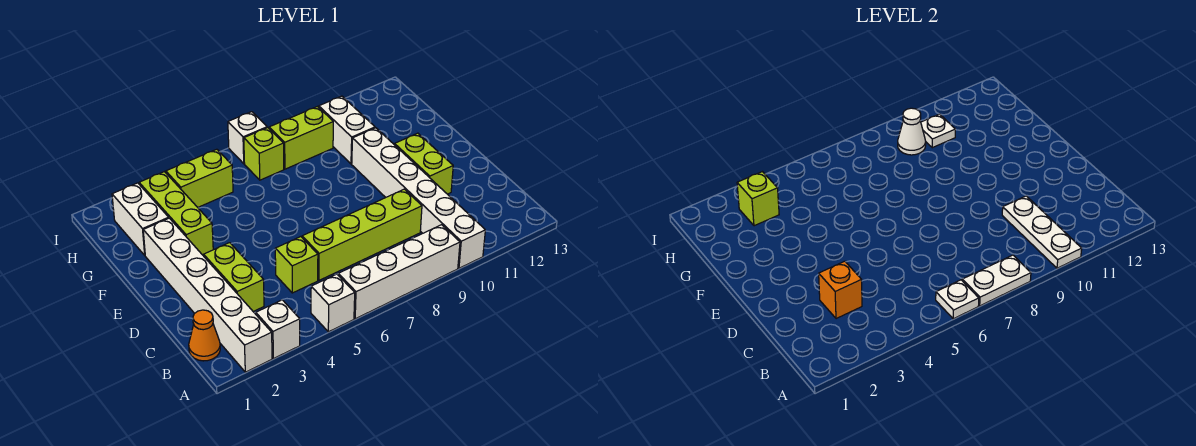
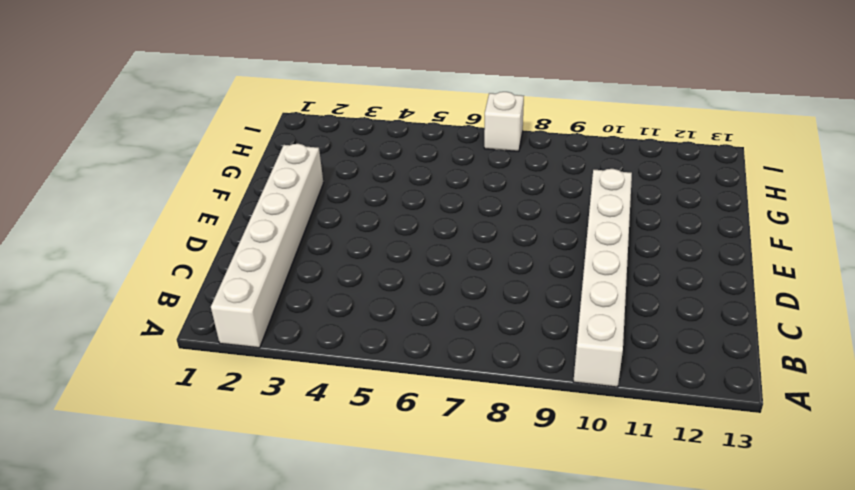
none -> white 1x1 brick [256,300,300,359]
none -> white 1x1 brick [311,274,355,332]
none -> white 1x4 brick [338,225,460,319]

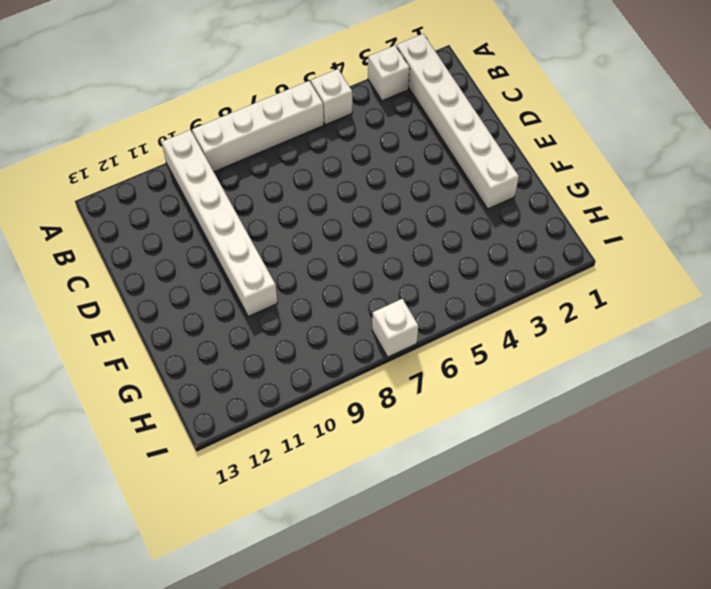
none -> orange 1x1 cone [189,310,220,361]
none -> lime 1x2 brick [204,243,264,311]
none -> lime 1x1 brick [275,237,318,293]

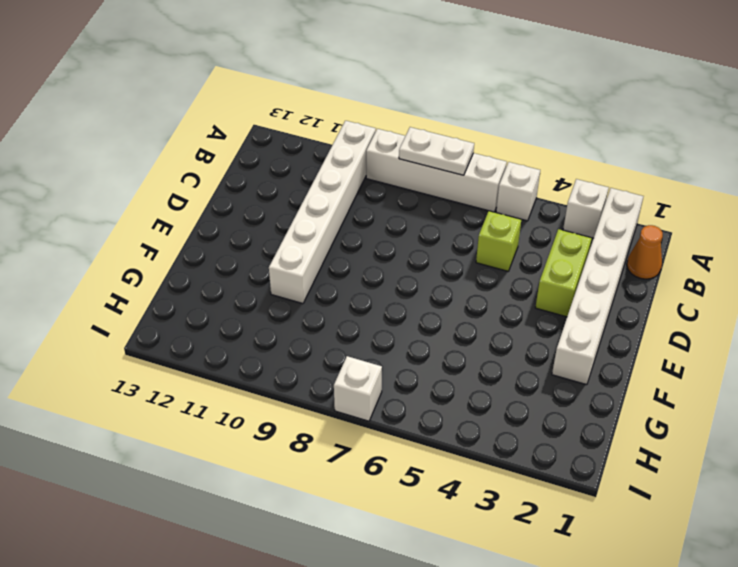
none -> lime 1x4 brick [302,189,422,280]
none -> lime 1x2 brick [395,133,453,194]
none -> lime 1x3 brick [139,172,213,255]

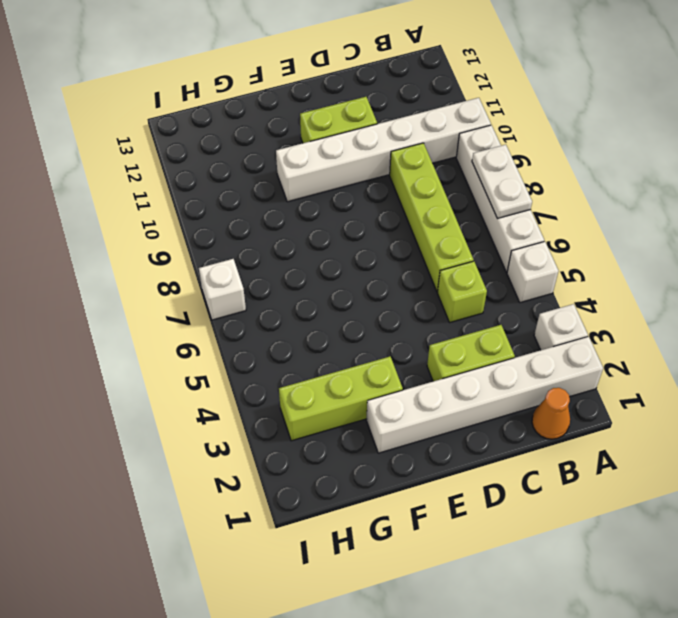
none -> white 1x2 brick [112,183,169,255]
none -> white 1x2 brick [319,96,375,164]
none -> lime 1x2 brick [166,149,233,207]

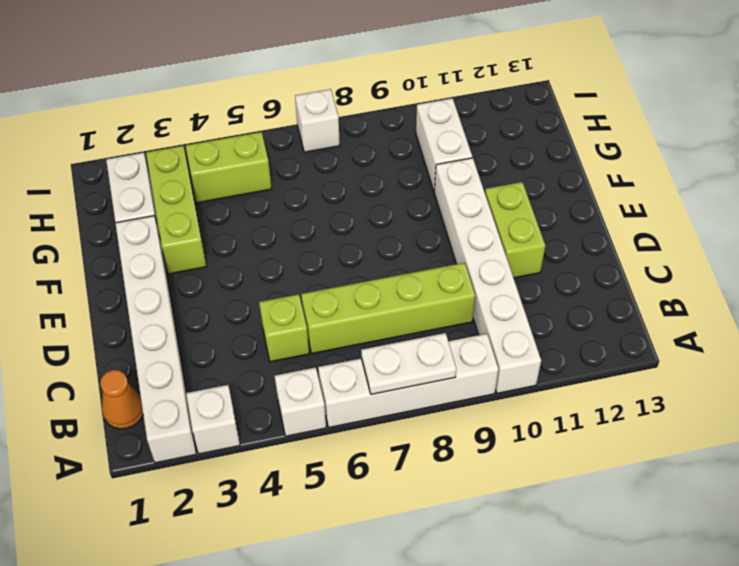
none -> lime 1x2 brick [204,243,264,311]
none -> lime 1x1 brick [244,128,284,180]
none -> lime 1x2 brick [269,107,333,169]

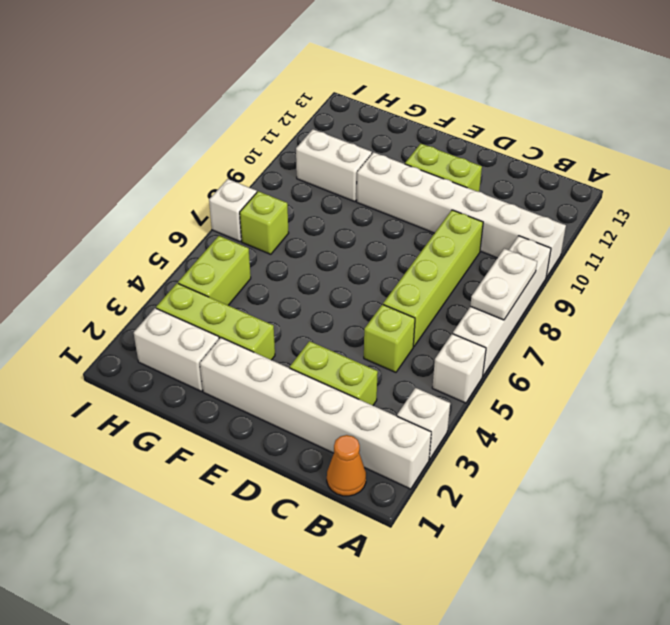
none -> lime 1x2 brick [269,107,333,169]
none -> white 1x1 plate [936,280,979,319]
none -> white 1x3 plate [1002,196,1082,268]

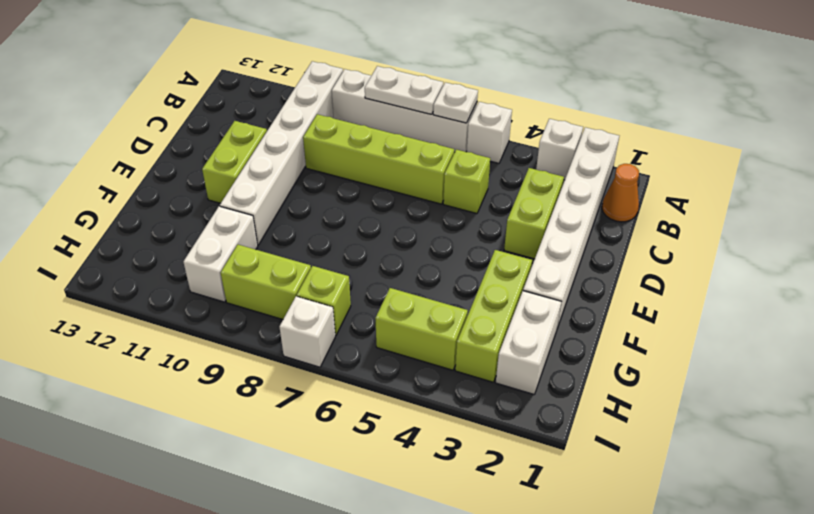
none -> white 1x3 plate [1002,196,1082,268]
none -> orange 1x1 brick [819,261,862,319]
none -> lime 1x1 brick [737,172,779,226]

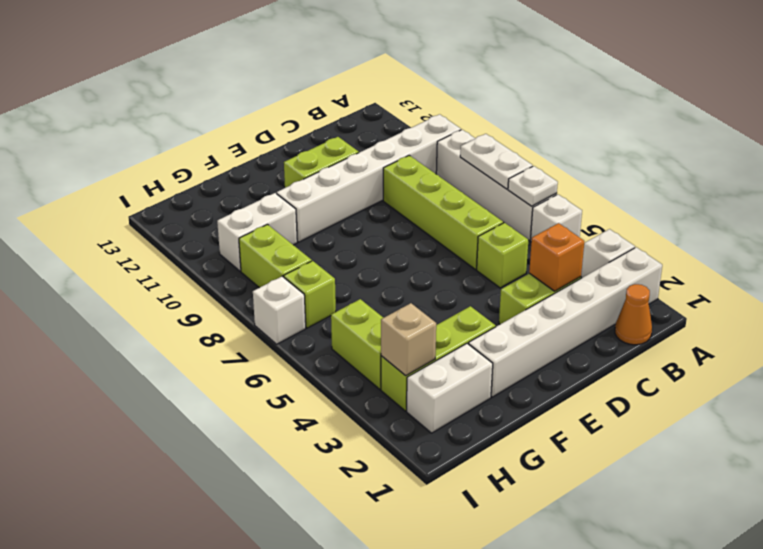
tan 1x1 brick [381,303,436,376] -> lime 1x1 brick [737,172,779,226]
none -> white 1x3 plate [1002,196,1082,268]
none -> white 1x1 cone [898,108,926,155]
none -> white 1x1 plate [921,114,955,148]

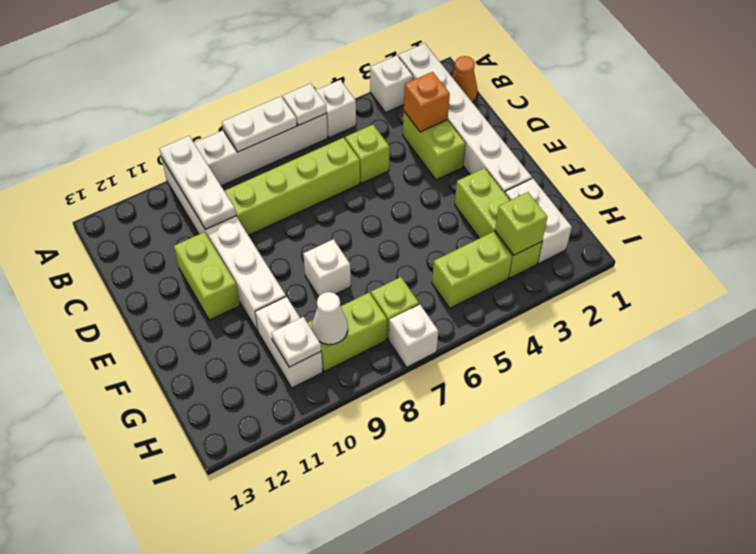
white 1x1 brick [303,239,351,297] -> none

